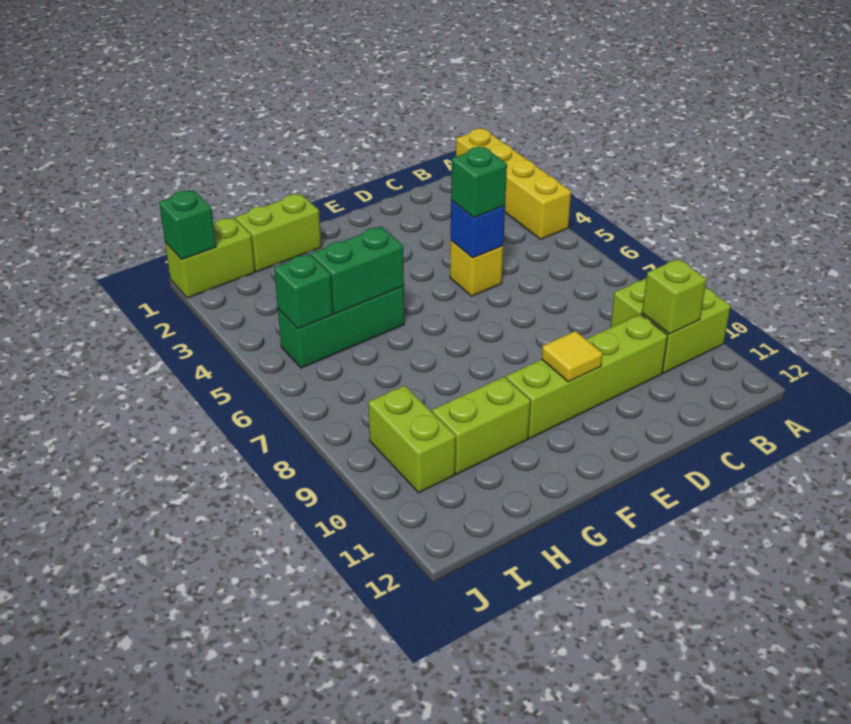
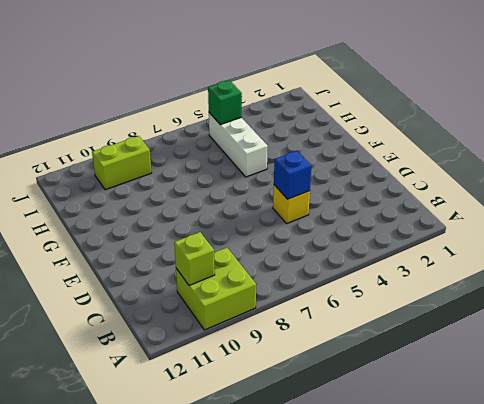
white 1x3 brick [209,113,268,177] -> green 1x3 brick [278,286,404,368]
none -> yellow 1x4 brick [456,128,571,239]
none -> lime 1x4 brick [506,314,668,438]
none -> lime 1x2 brick [235,194,321,272]

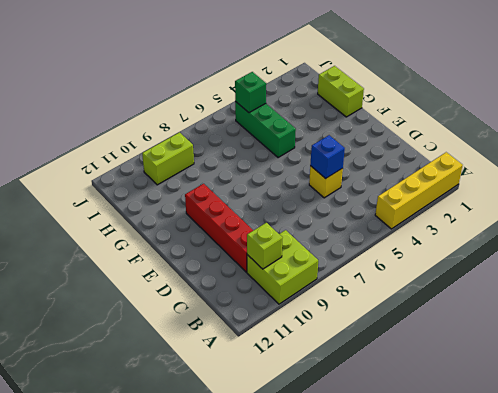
red 1x4 brick [185,184,253,272] -> lime 1x4 brick [506,314,668,438]
none -> lime 1x2 brick [432,377,530,474]
none -> lime 1x2 brick [165,218,255,298]
none -> yellow 1x1 tile [542,331,603,382]

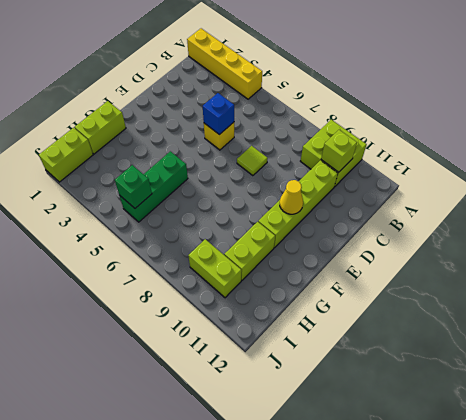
lime 1x1 tile [237,146,268,176] -> none
yellow 1x1 cone [280,180,303,214] -> yellow 1x1 tile [542,331,603,382]
none -> green 1x2 brick [312,227,404,314]
none -> green 1x1 brick [159,190,216,259]
none -> green 1x1 brick [451,147,507,218]

